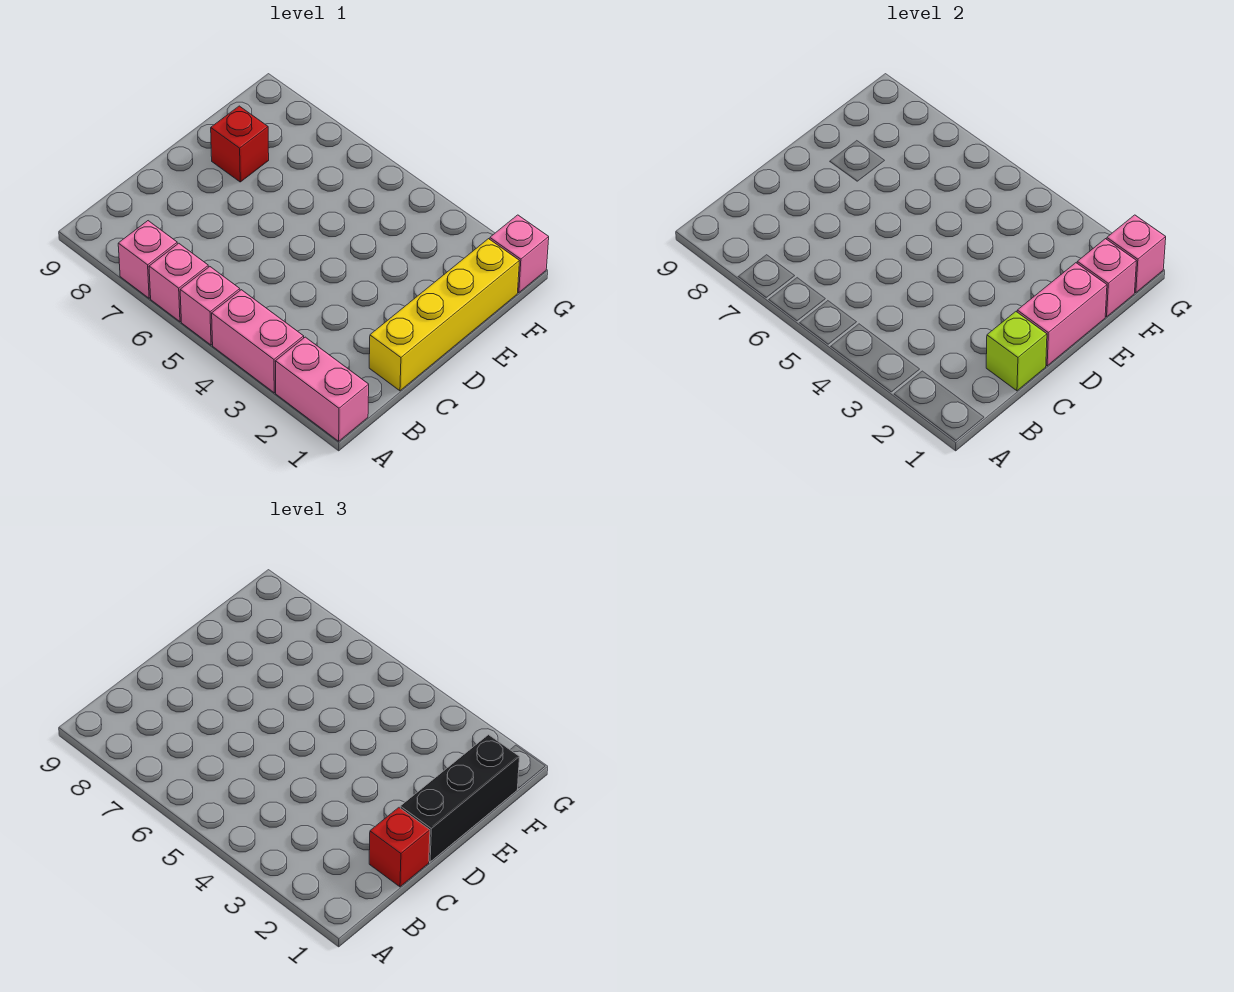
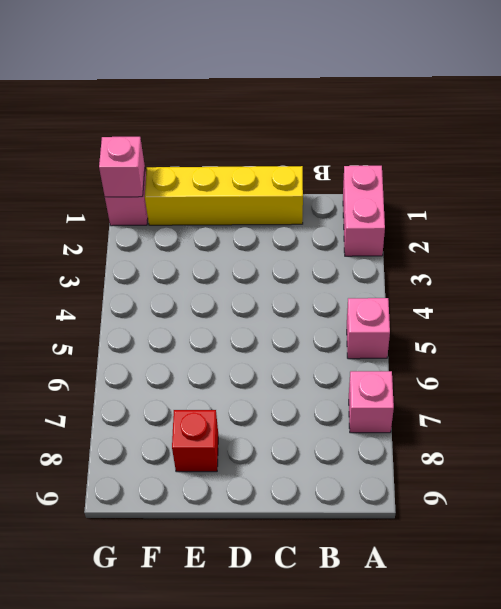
none -> pink 1x2 brick [212,290,304,393]
none -> pink 1x1 brick [149,243,208,322]
none -> lime 1x1 brick [986,312,1047,391]

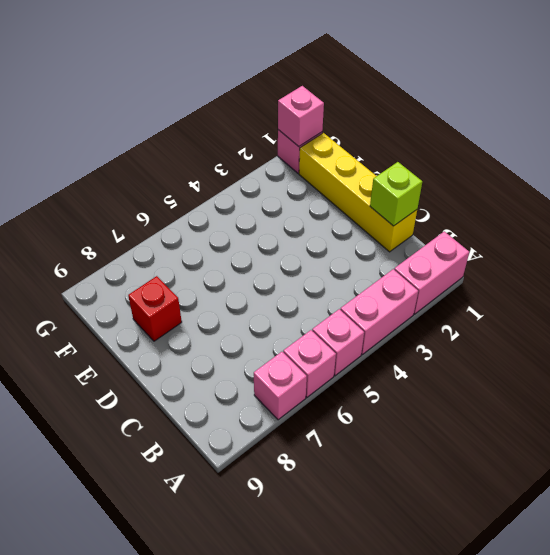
none -> pink 1x2 brick [1017,263,1107,366]
none -> pink 1x1 brick [1077,239,1136,317]
none -> red 1x1 brick [369,808,430,887]

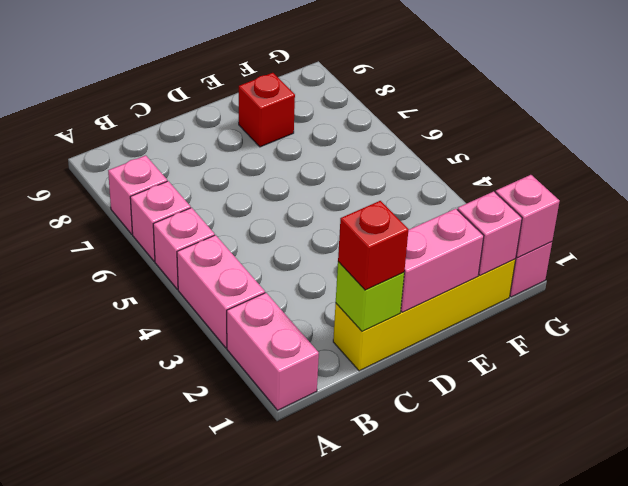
none -> black 1x3 brick [400,735,519,862]

